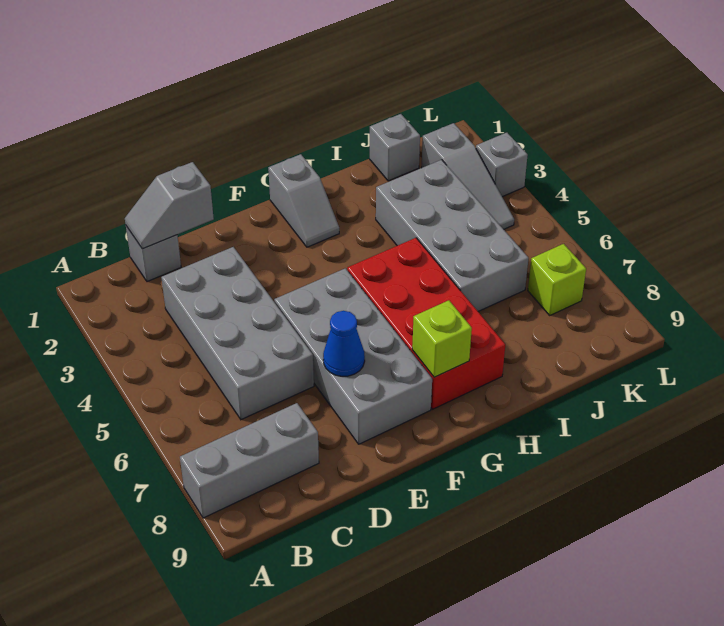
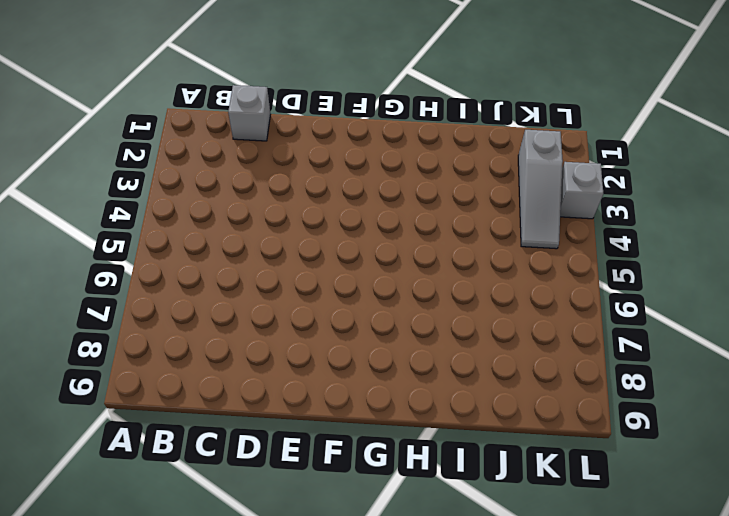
none -> grey 1x3 brick [180,403,319,518]
none -> grey 2x4 brick [161,247,314,420]
none -> grey 2x4 brick [274,268,432,444]

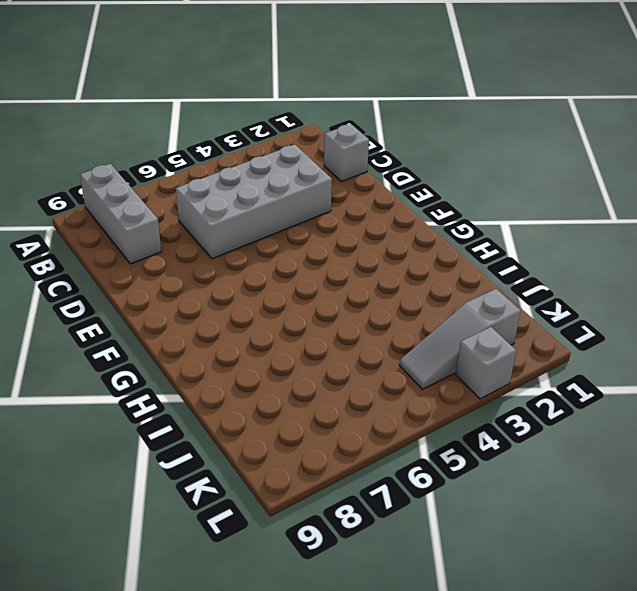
none -> grey 2x4 brick [274,268,432,444]
none -> grey 1x2 slope [268,154,339,247]
none -> red 2x4 brick [347,238,505,409]

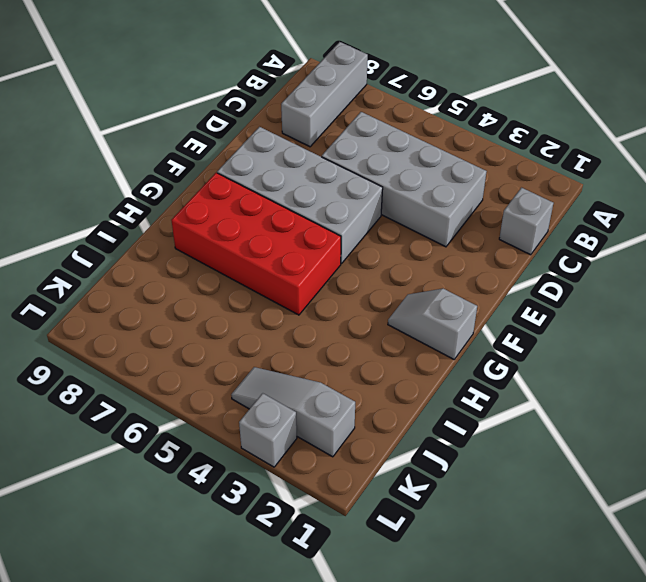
none -> grey 2x4 brick [376,160,529,311]
none -> grey 1x1 brick [370,114,420,181]
none -> lime 1x1 brick [528,244,586,315]

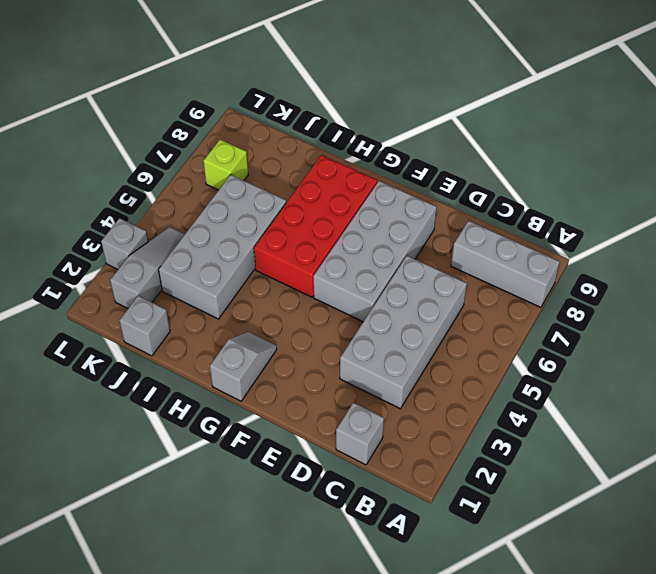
none -> grey 1x2 slope [125,162,214,249]
none -> blue 1x1 cone [323,311,365,376]
none -> lime 1x1 brick [412,300,472,377]

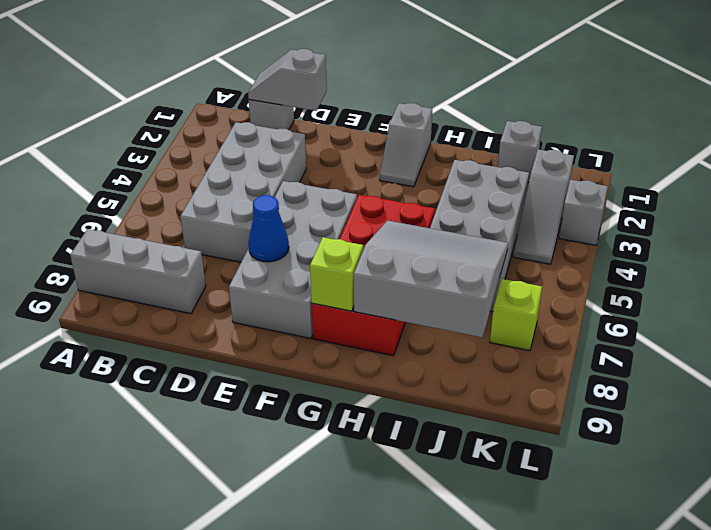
grey 3x3 slope [354,221,508,337] -> none

